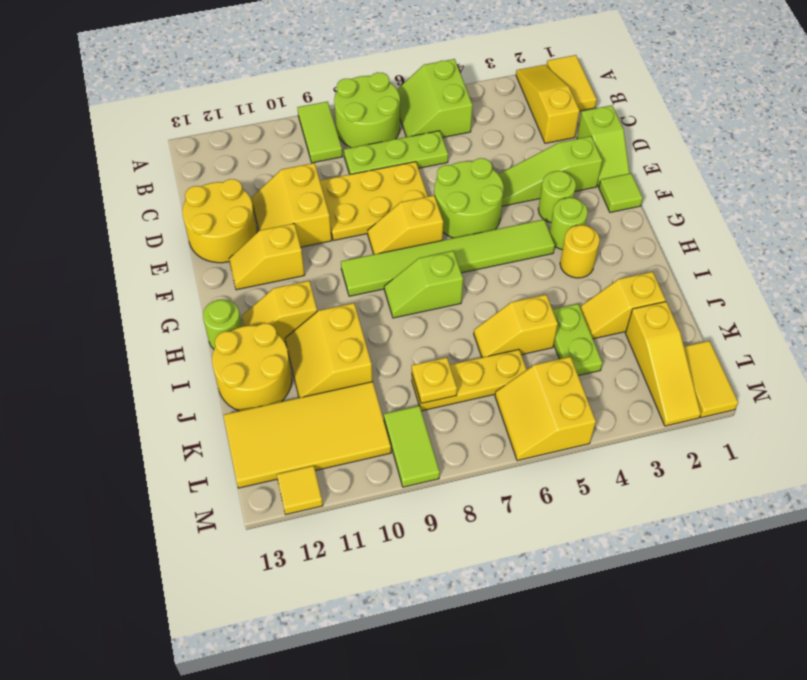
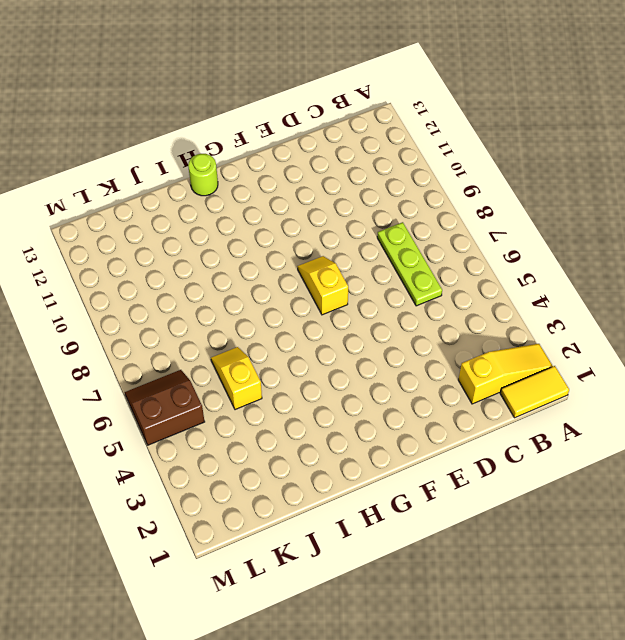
brown 2x2 slope [125,370,205,445] -> yellow 2x2 slope [495,357,596,461]
none -> lime 2x2 slope [397,59,473,138]
none -> lime 2x2 round brick [334,72,400,148]
none -> lime 1x2 tile [297,102,343,163]
none -> lime 1x2 slope [577,105,630,187]

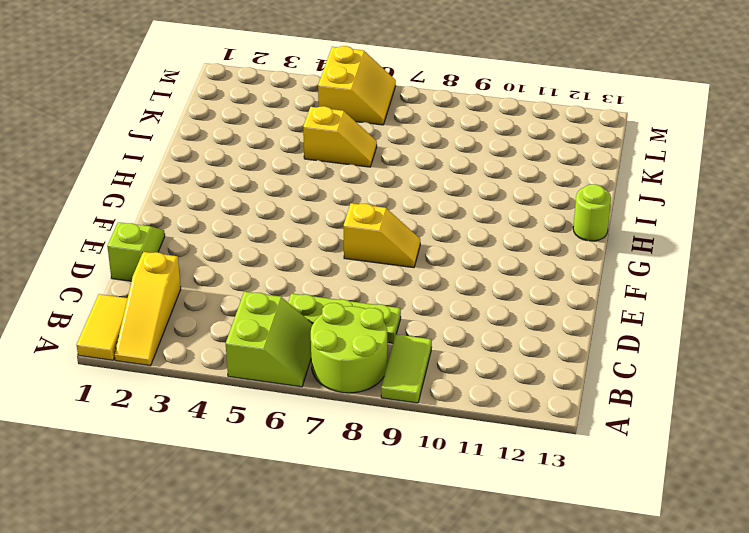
none -> yellow 2x3 plate [320,162,428,240]
none -> yellow 2x2 slope [251,163,332,247]
none -> yellow 2x2 round brick [182,179,257,263]
none -> lime 1x3 slope [498,136,602,206]

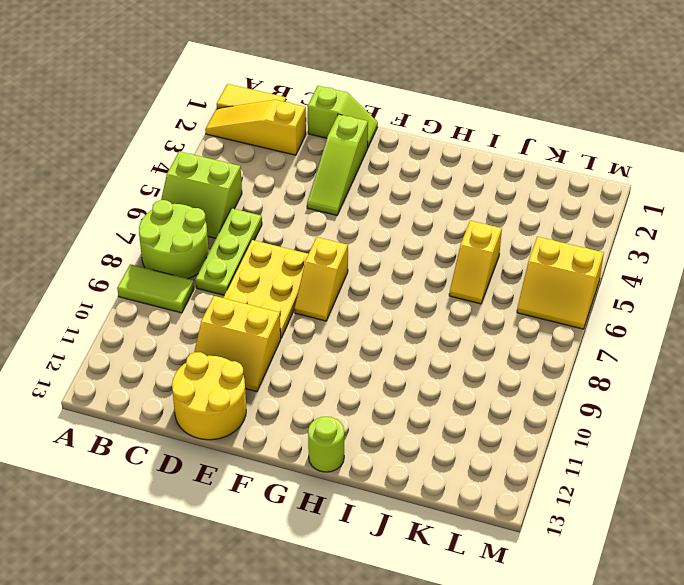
none -> lime 2x2 round brick [434,158,504,238]
none -> lime 1x1 tile [599,173,643,212]
none -> lime 1x1 round brick [538,171,576,223]
none -> yellow 1x2 slope [229,223,304,290]

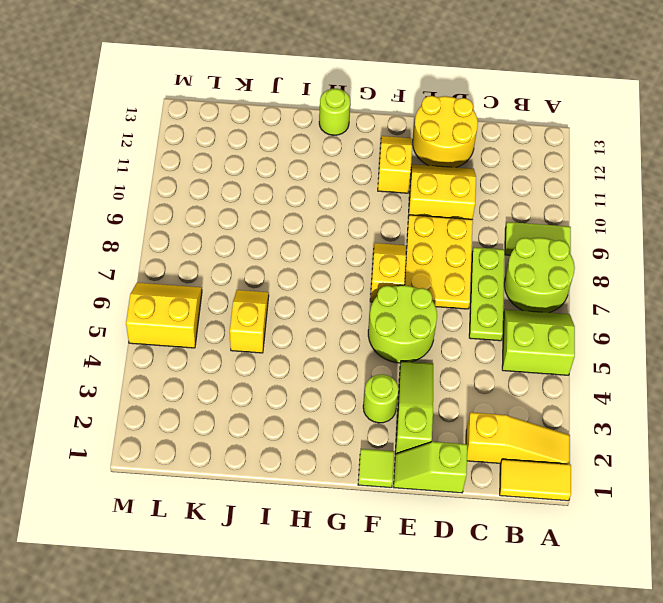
none -> lime 1x1 round brick [550,198,588,250]
none -> lime 1x6 tile [341,220,555,296]
none -> yellow 1x1 round brick [560,225,600,278]
none -> lime 1x2 slope [384,251,463,318]

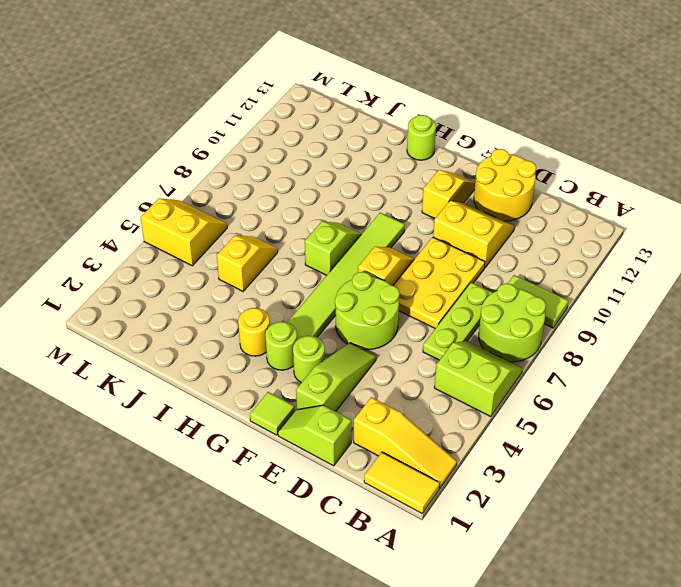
none -> yellow 1x2 slope [242,281,317,341]
none -> yellow 2x2 slope [285,303,373,398]
none -> yellow 2x2 round brick [212,323,292,411]
none -> yellow 1x2 slope [580,272,666,339]

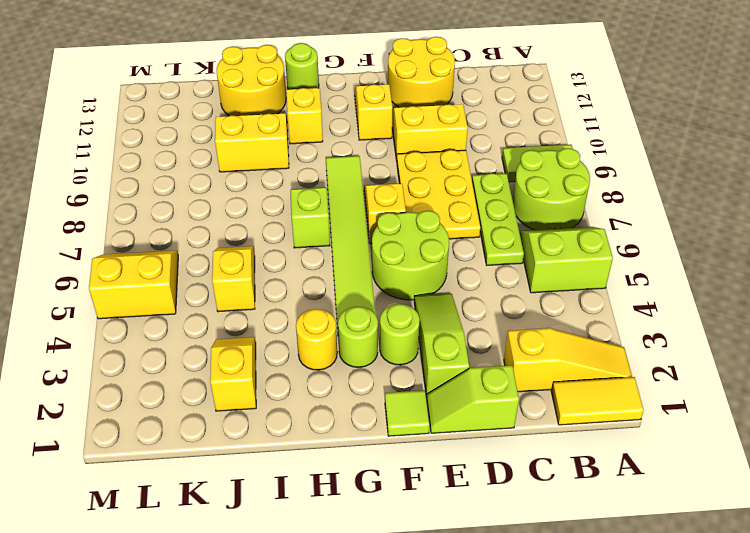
none -> lime 1x2 plate [553,304,602,376]
none -> yellow 1x3 slope [625,302,701,426]
none -> yellow 1x3 plate [412,350,527,411]
none -> yellow 2x4 tile [223,382,391,488]

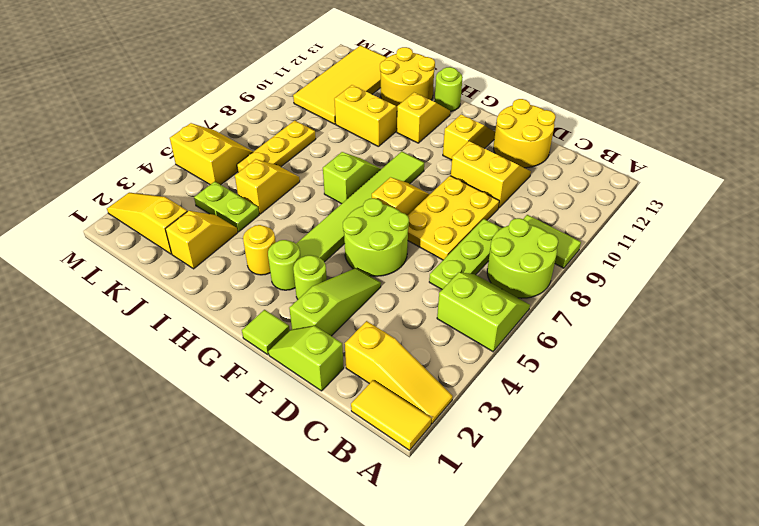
none -> yellow 1x2 tile [684,341,738,418]
none -> lime 1x2 tile [384,406,440,487]
none -> yellow 1x1 tile [277,466,323,514]
none -> yellow 1x1 plate [412,358,457,403]

